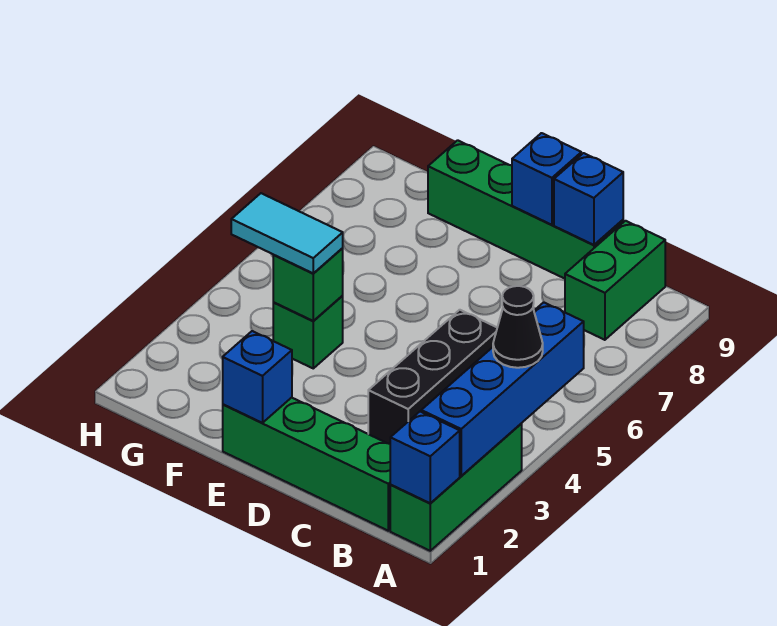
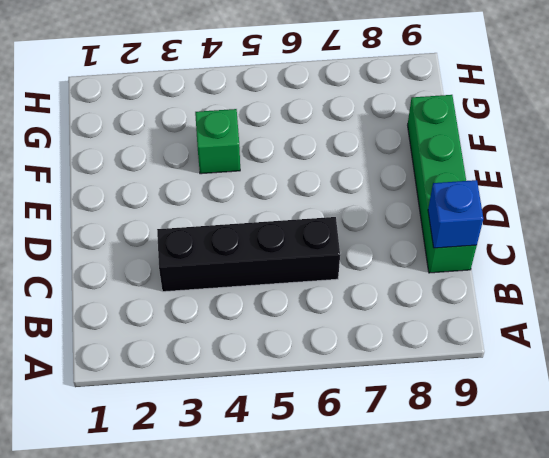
black 1x4 brick [157,217,340,292] -> black 1x3 brick [368,310,497,444]
none -> green 1x3 brick [390,423,522,551]
none -> green 1x4 brick [223,398,391,531]
none -> green 1x2 brick [565,221,665,340]

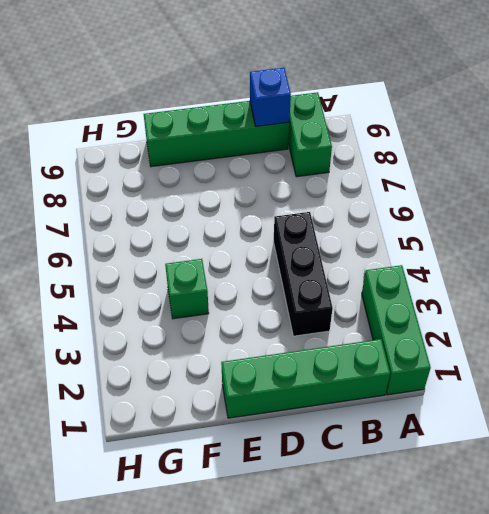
none -> blue 1x1 brick [390,412,460,503]
none -> blue 1x4 brick [421,302,584,476]
none -> blue 1x1 brick [512,133,581,225]

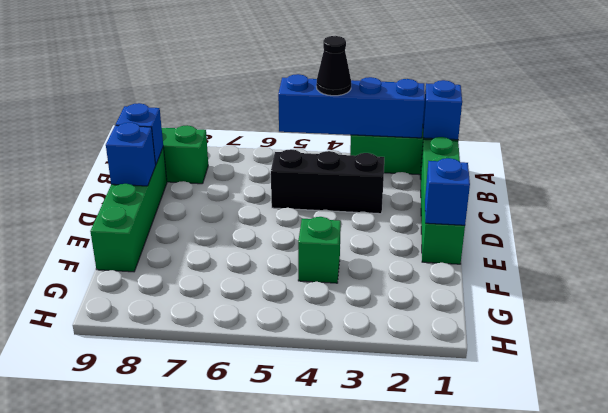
none -> green 1x1 brick [273,248,343,321]
none -> cyan 1x2 tile [231,193,343,273]

